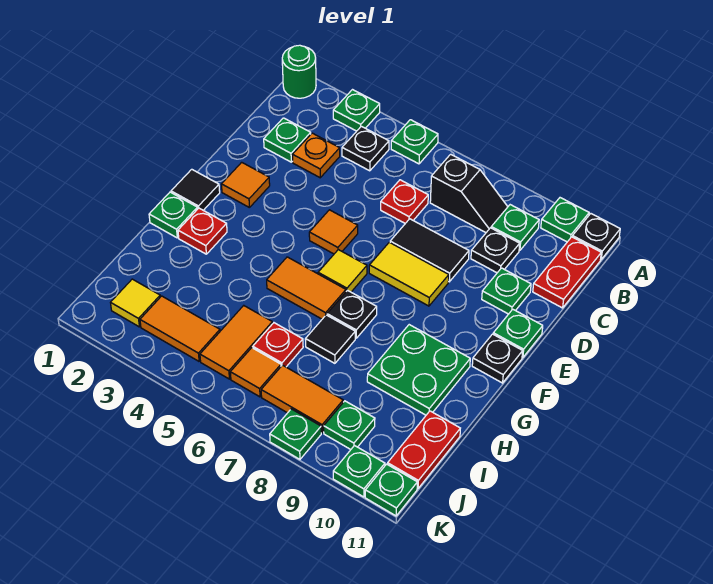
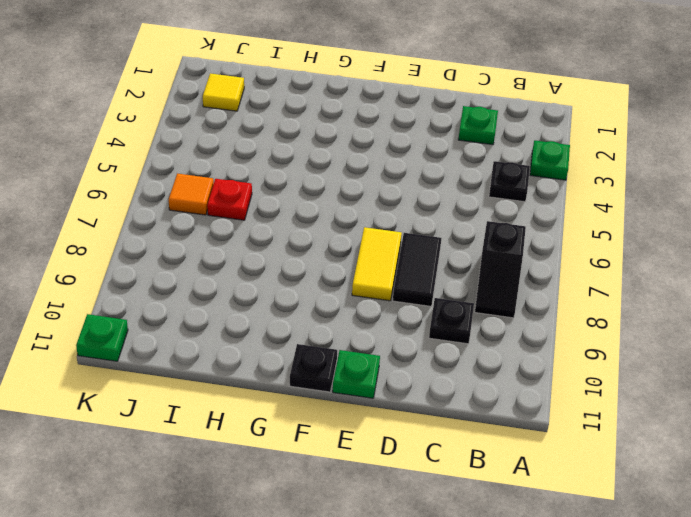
none -> green 1x1 round brick [282,45,316,98]
none -> green 1x1 plate [391,120,438,164]
none -> green 1x1 plate [541,198,589,242]
none -> black 1x1 plate [572,214,620,259]

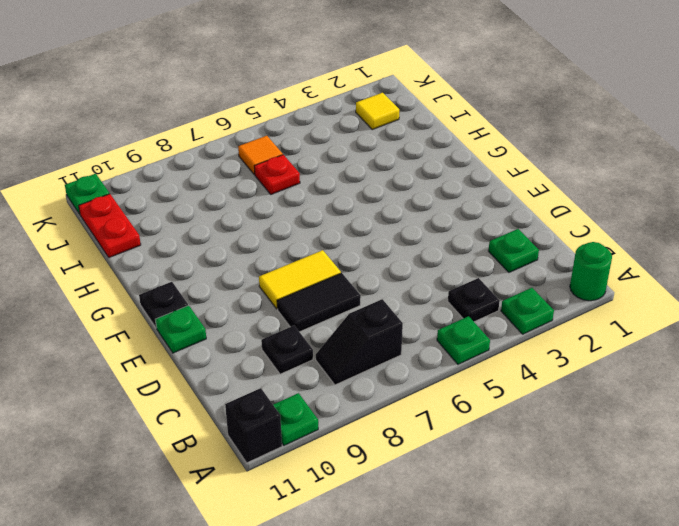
black 1x1 brick [225,388,282,463] -> black 1x1 plate [572,214,620,259]
none -> green 1x1 plate [491,205,539,251]
none -> red 1x2 plate [533,237,601,308]
none -> orange 1x1 plate [293,133,340,178]
none -> red 1x1 plate [381,180,428,223]

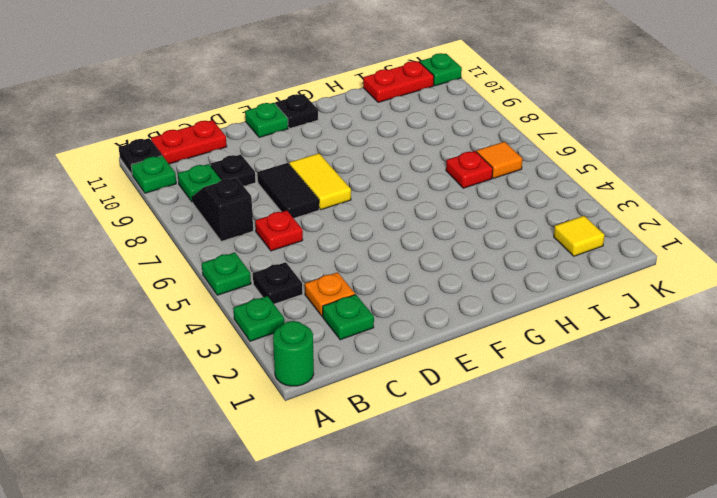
none -> green 1x1 plate [482,268,531,314]
none -> orange 1x1 tile [221,162,270,208]
none -> orange 1x1 tile [309,210,358,254]
none -> black 1x1 tile [171,169,220,210]

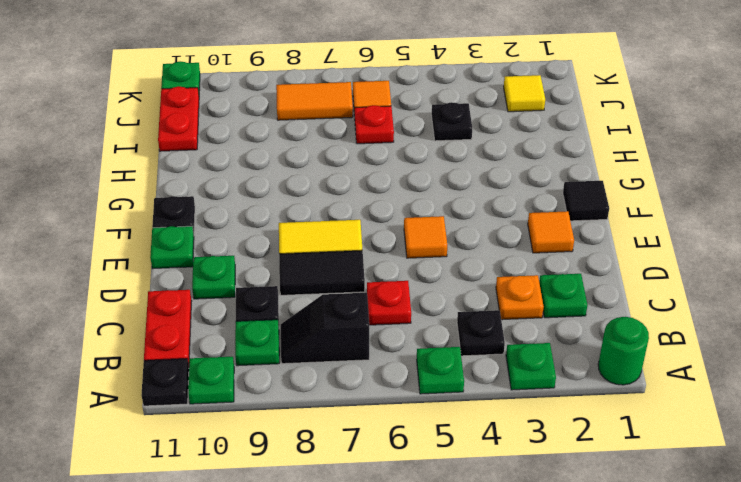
black 1x1 plate [432,102,472,141] -> black 1x1 plate moved to [327,290,377,338]
none -> yellow 1x1 tile [318,250,367,292]
none -> green 1x1 plate [149,192,198,238]
none -> red 1x1 plate [178,208,227,254]
none -> orange 1x2 tile [267,257,346,319]

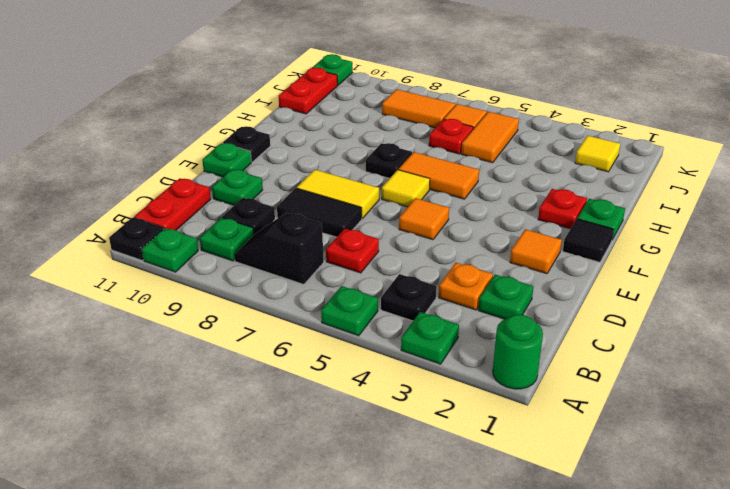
none -> green 2x2 plate [367,325,470,415]
none -> black 1x1 tile [305,315,355,363]
none -> orange 1x2 tile [140,296,220,361]
none -> green 1x1 plate [324,401,375,450]

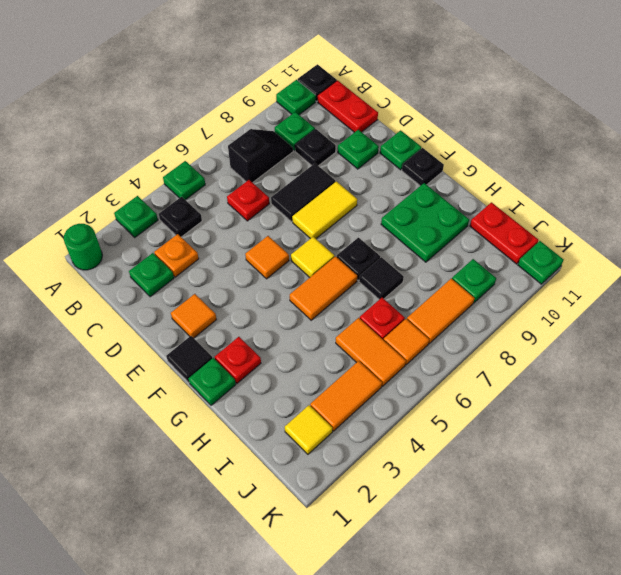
none -> green 1x1 plate [270,409,321,459]
none -> green 1x1 plate [333,446,385,497]

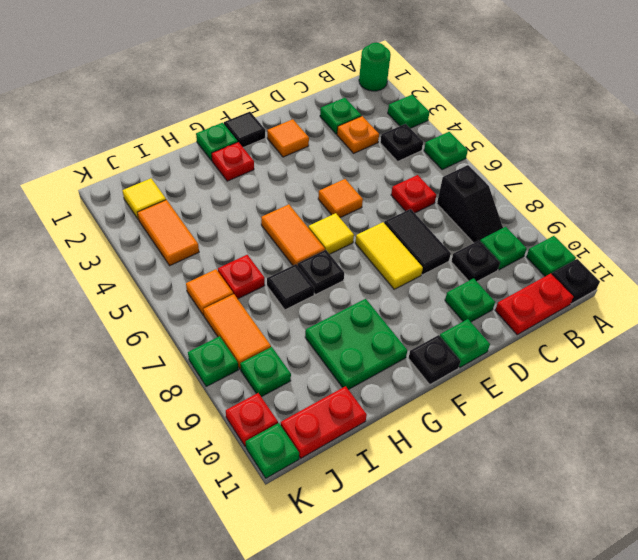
red 1x1 plate [226,393,278,446] -> green 1x1 plate [333,446,385,497]
none -> orange 1x2 tile [200,306,272,379]

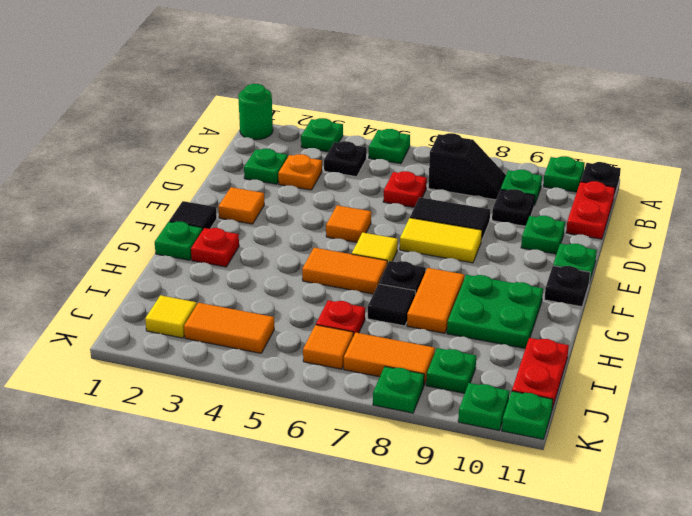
orange 1x2 tile [407,268,464,333] -> orange 1x2 tile moved to [200,306,272,379]

